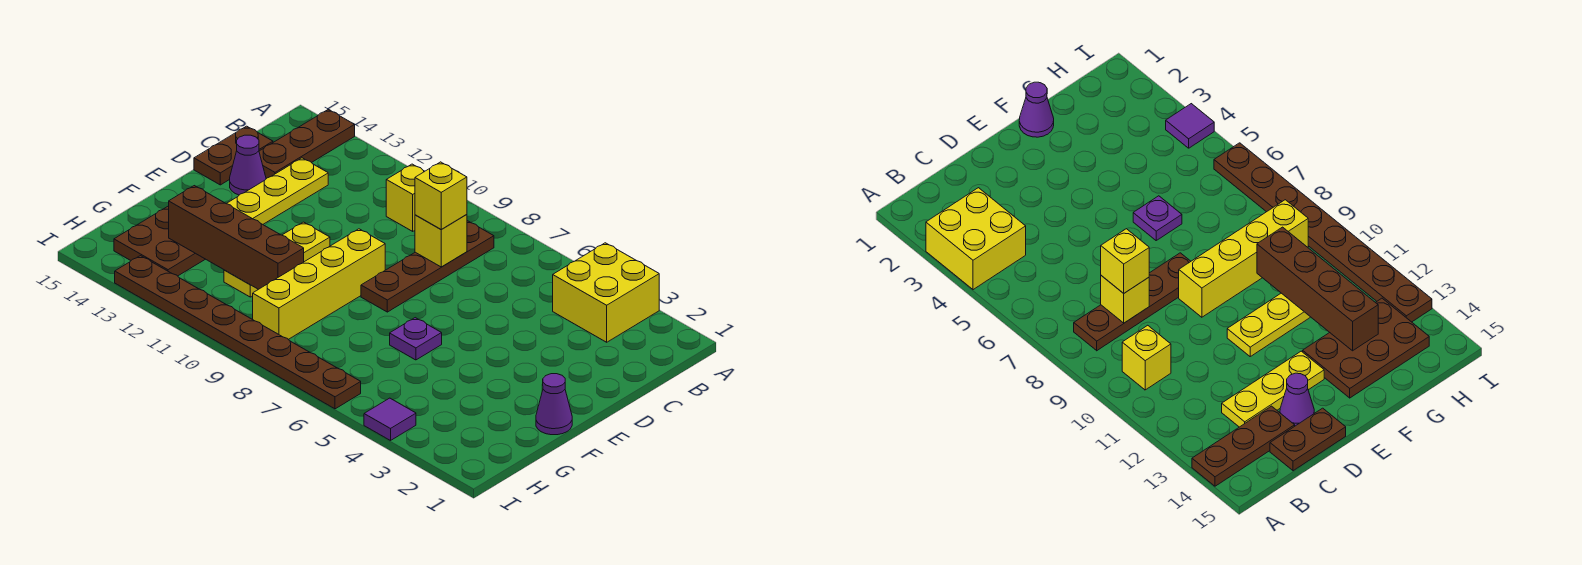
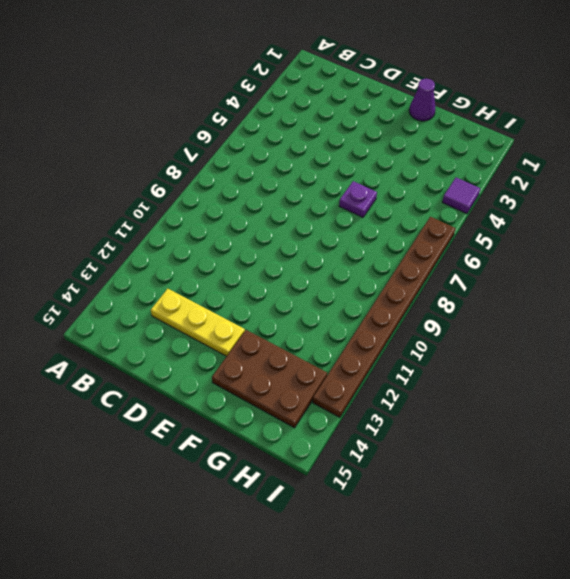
none -> yellow 2x2 brick [553,243,659,342]
none -> brown 1x3 plate [259,110,355,179]
none -> brown 1x4 plate [361,221,494,312]

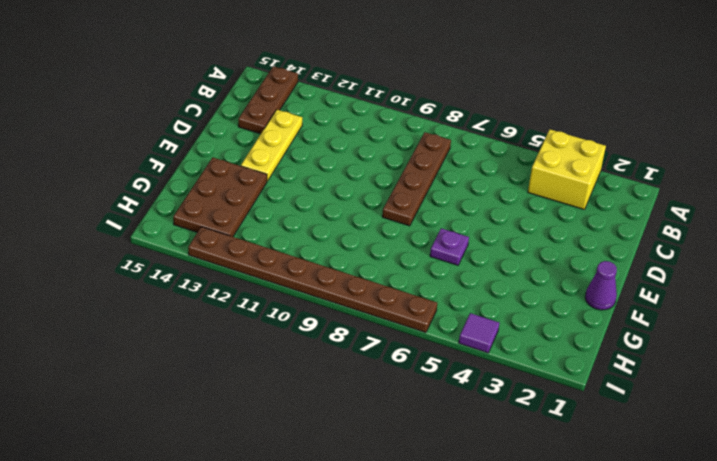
none -> yellow 1x1 brick [386,164,425,231]
none -> brown 1x2 plate [194,126,273,185]
none -> purple 1x1 cone [230,135,266,195]

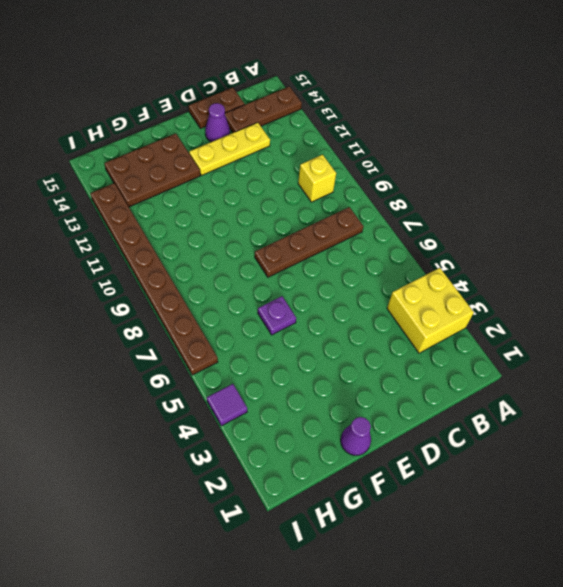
none -> yellow 1x4 brick [253,229,385,339]
none -> yellow 1x3 plate [224,222,330,297]
none -> yellow 1x1 brick [415,215,467,267]

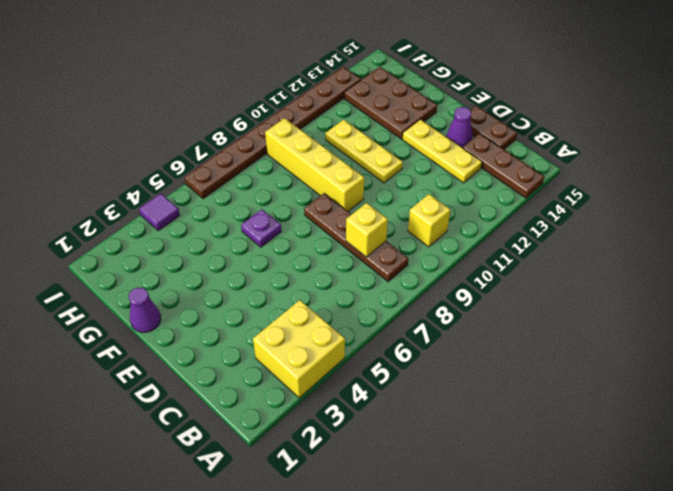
none -> brown 1x4 brick [169,186,304,289]
none -> yellow 1x1 brick [415,162,467,230]

